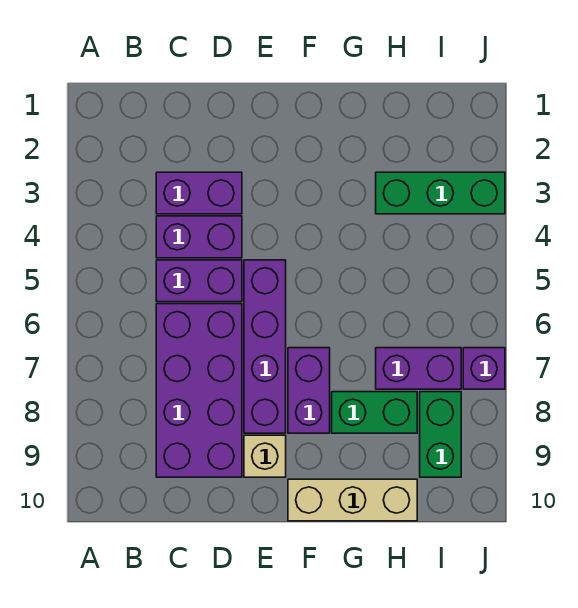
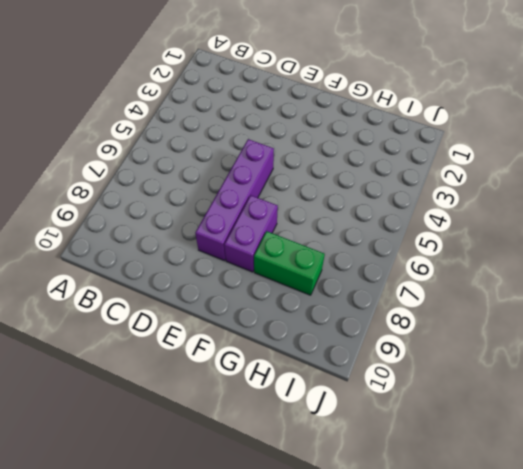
none -> purple 1x2 brick [156,172,242,214]
none -> purple 1x2 brick [156,216,242,258]
none -> purple 1x2 brick [156,260,242,302]

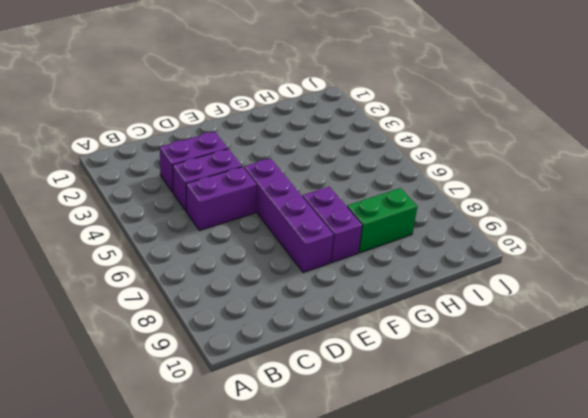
none -> purple 2x4 brick [156,304,242,477]
none -> tan 1x1 brick [244,435,286,477]
none -> tan 1x3 brick [288,479,417,521]

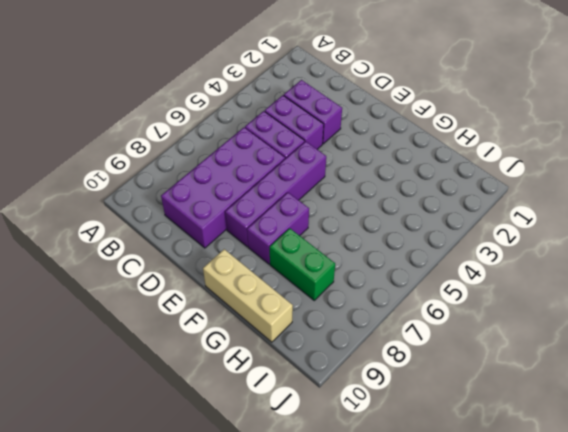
none -> tan 1x1 brick [244,435,286,477]
none -> green 1x3 brick [376,172,505,214]
none -> purple 1x2 brick [376,348,461,389]

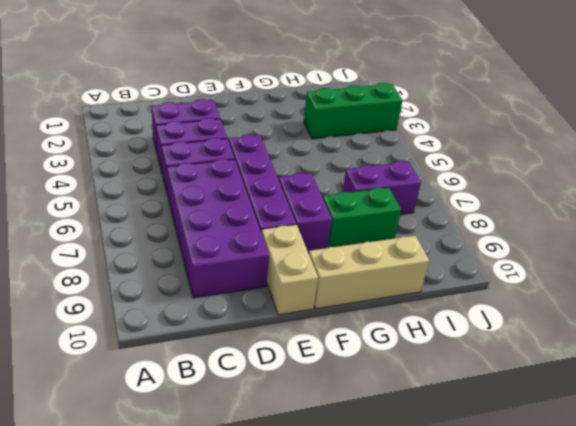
tan 1x2 brick [262,225,318,315] -> tan 1x1 brick [244,435,286,477]
none -> green 1x2 brick [420,392,461,477]
none -> purple 1x1 brick [463,348,505,389]

